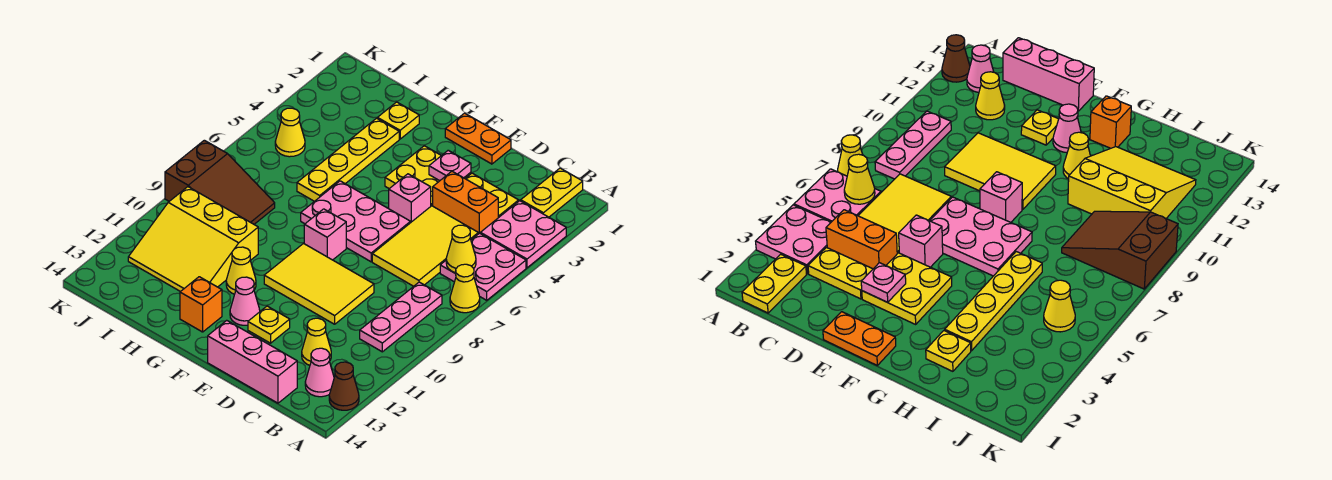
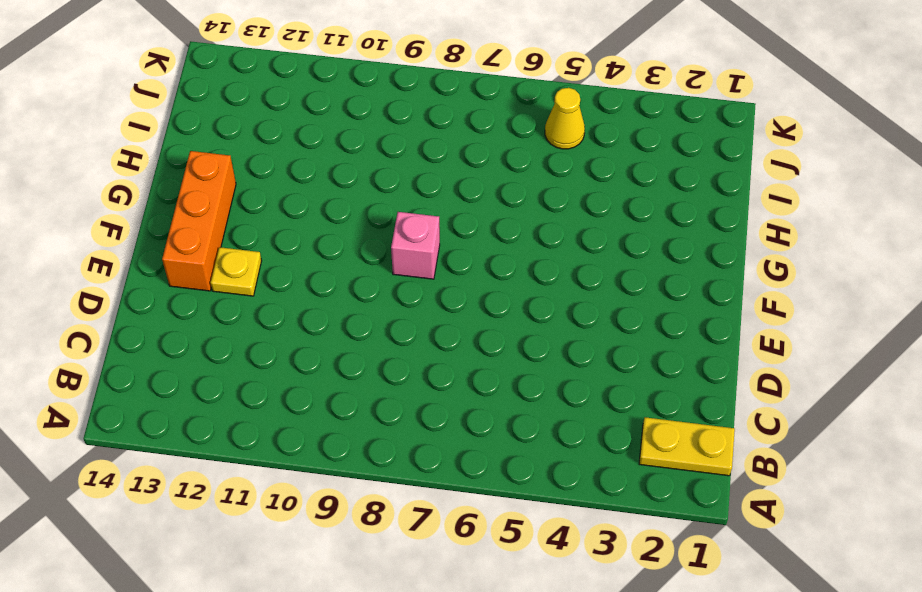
orange 1x3 brick [162,151,236,291] -> orange 1x1 brick [180,277,222,332]
none -> pink 2x2 plate [480,201,566,268]
none -> pink 2x2 plate [440,233,526,300]
none -> yellow 1x1 cone [450,264,480,313]

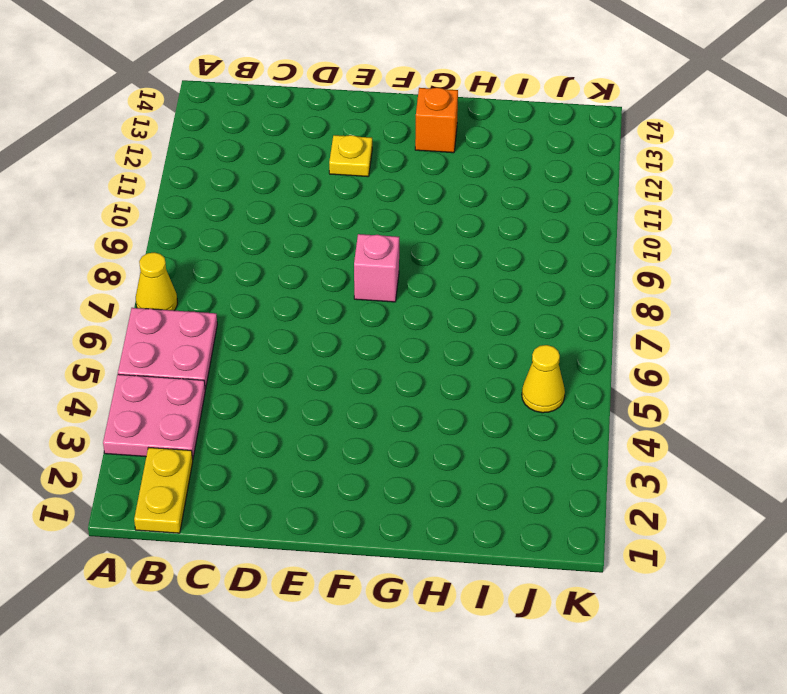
none -> brown 1x1 cone [329,362,359,410]
none -> pink 1x3 plate [360,282,442,352]
none -> pink 1x1 cone [305,348,334,397]

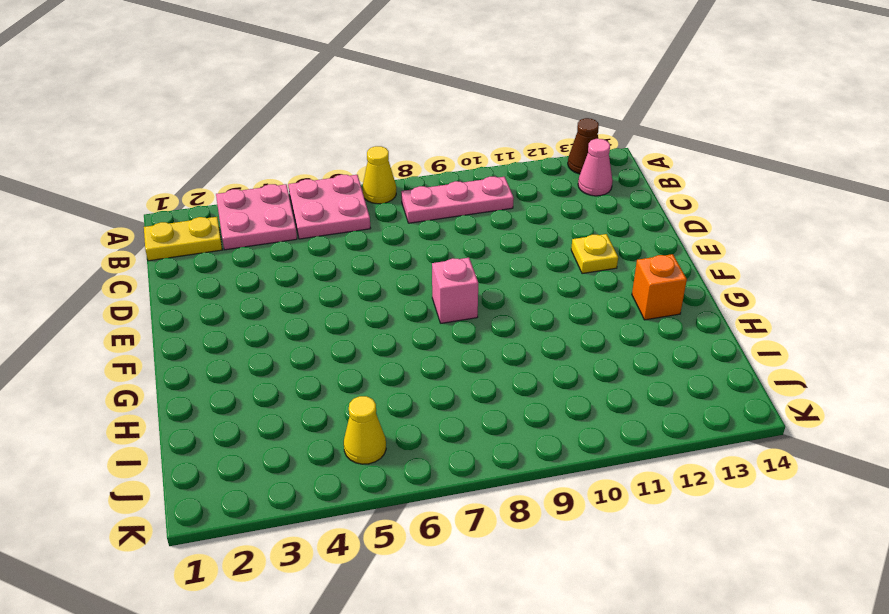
none -> yellow 1x2 plate [465,173,519,218]
none -> orange 1x2 brick [433,171,498,234]
none -> yellow 2x3 tile [372,206,478,286]

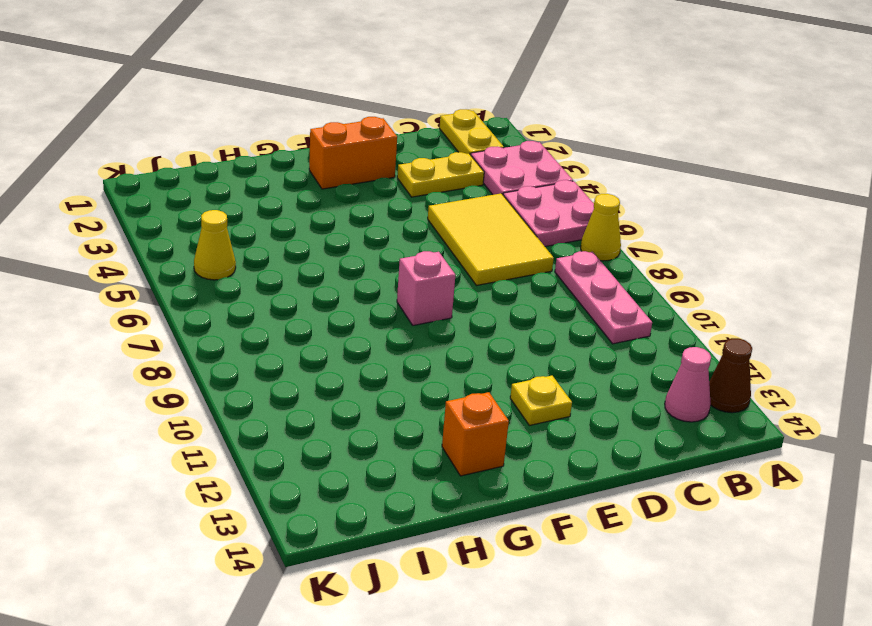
orange 1x2 brick [309,117,397,189] -> orange 1x2 brick moved to [433,171,498,234]
none -> yellow 1x1 cone [302,318,331,365]
none -> pink 1x3 brick [208,320,297,403]
none -> yellow 2x3 tile [264,244,374,324]

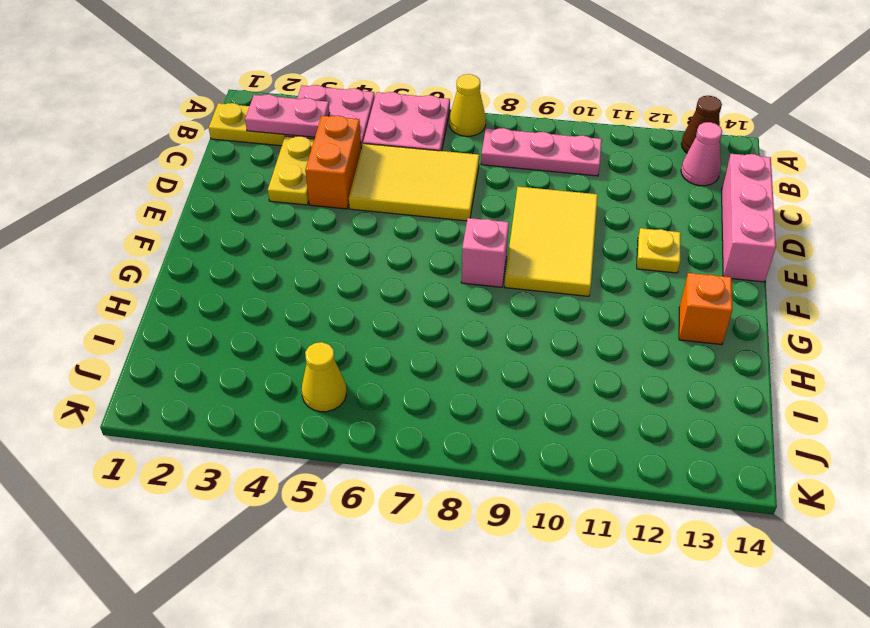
pink 1x2 plate [245,94,329,137] -> none
none -> yellow 1x1 cone [302,318,331,365]
none -> orange 1x2 plate [445,113,511,164]
none -> yellow 2x2 plate [385,146,471,206]

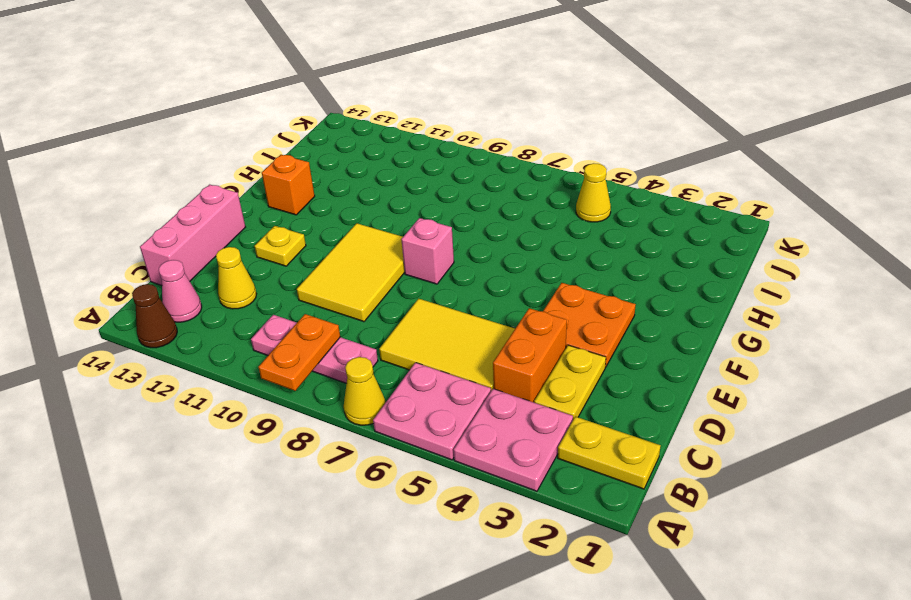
orange 1x2 plate [258,314,340,391] -> orange 1x2 plate moved to [445,113,511,164]
orange 2x2 plate [543,283,636,367] -> yellow 2x2 plate [385,146,471,206]
none -> pink 1x1 brick [389,174,431,223]
none -> pink 2x3 plate [301,181,410,262]
none -> pink 1x1 cone [230,277,260,325]

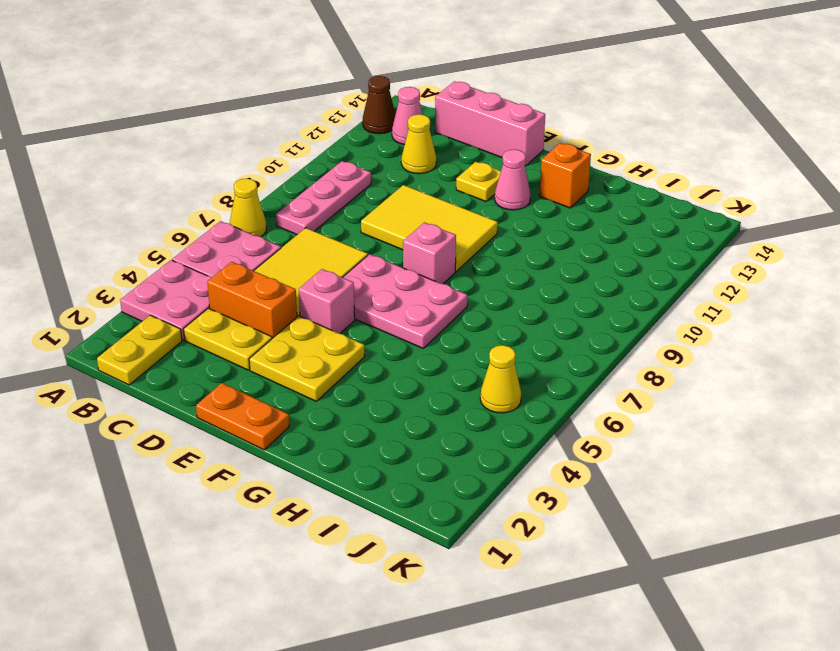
none -> yellow 1x1 cone [226,247,256,294]
none -> yellow 1x1 plate [377,102,419,139]
none -> yellow 1x4 plate [297,118,399,201]

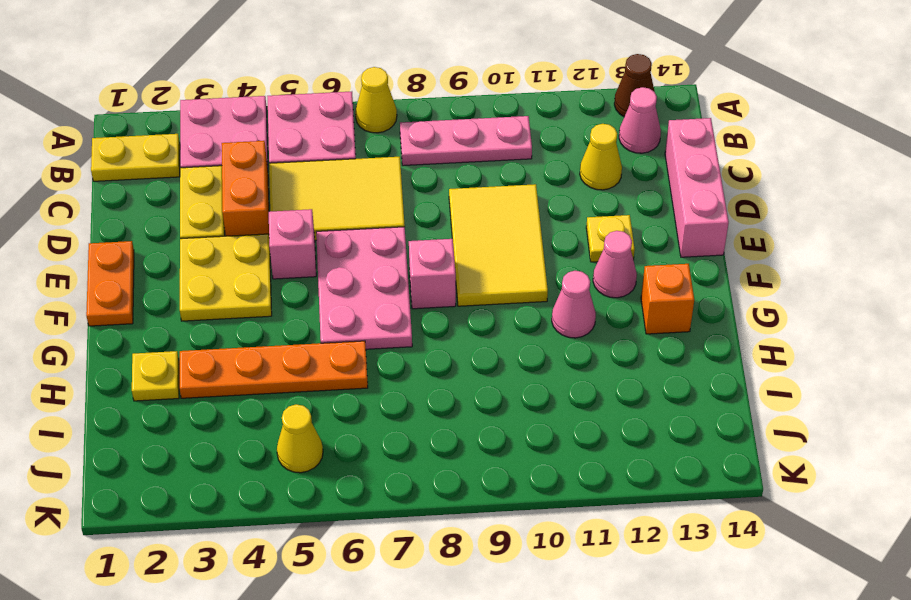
pink 1x1 cone [552,271,596,338] -> yellow 1x1 cone [226,247,256,294]
orange 1x4 plate [179,341,368,398] -> yellow 1x4 plate [297,118,399,201]
none -> yellow 3x3 slope [128,187,258,292]
none -> brown 2x3 slope [165,140,275,224]
none -> yellow 1x1 cone [446,225,476,273]

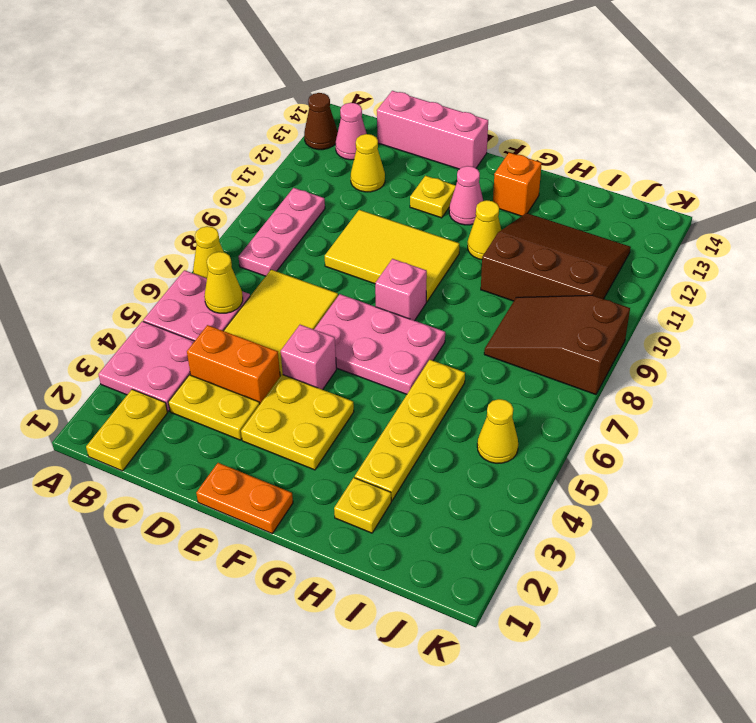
brown 3x3 slope [481,213,631,301] -> yellow 3x3 slope [128,187,258,292]
none -> pink 1x1 plate [429,150,471,181]

